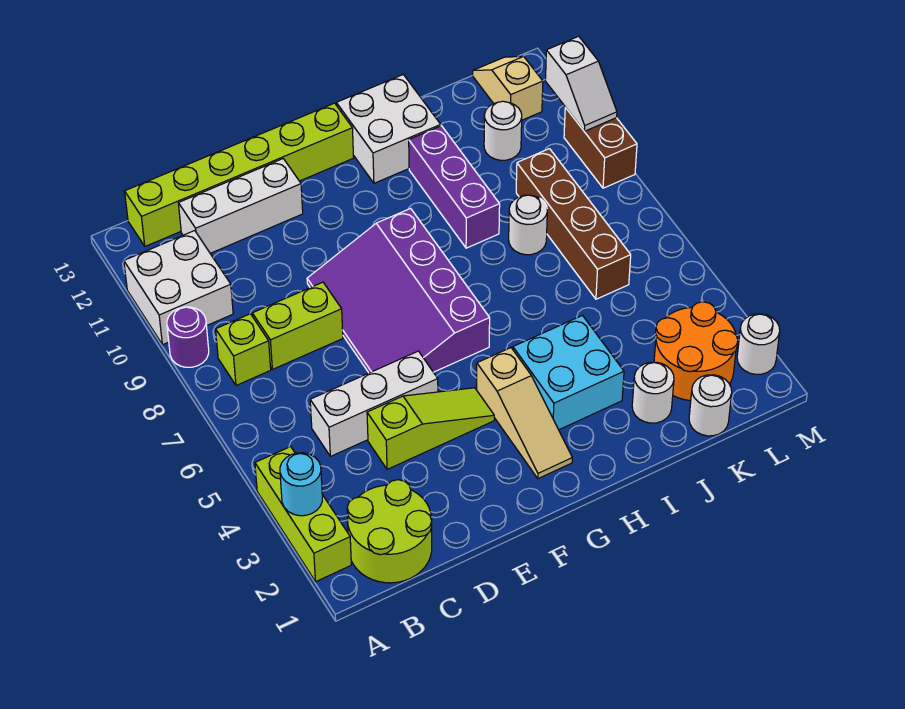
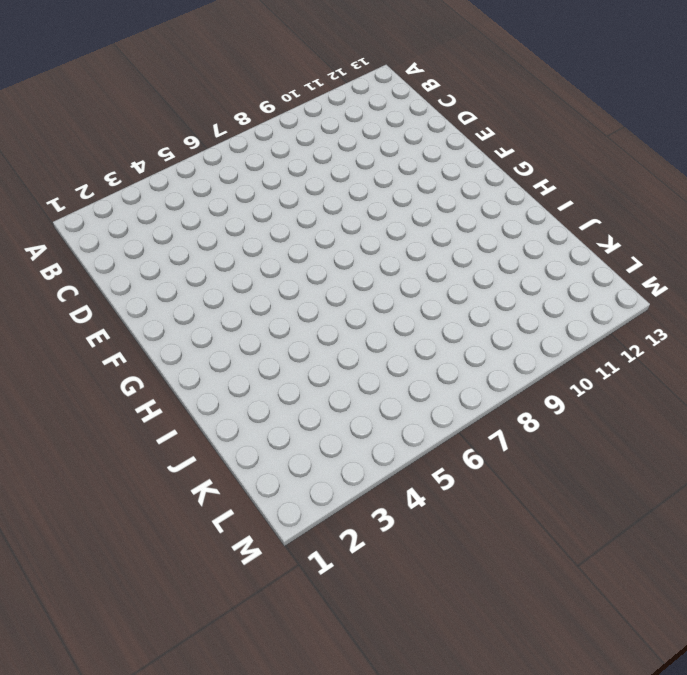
none -> lime 1x3 brick [255,447,351,582]
none -> purple 1x1 round brick [167,307,209,367]
none -> white 2x2 brick [124,231,233,345]

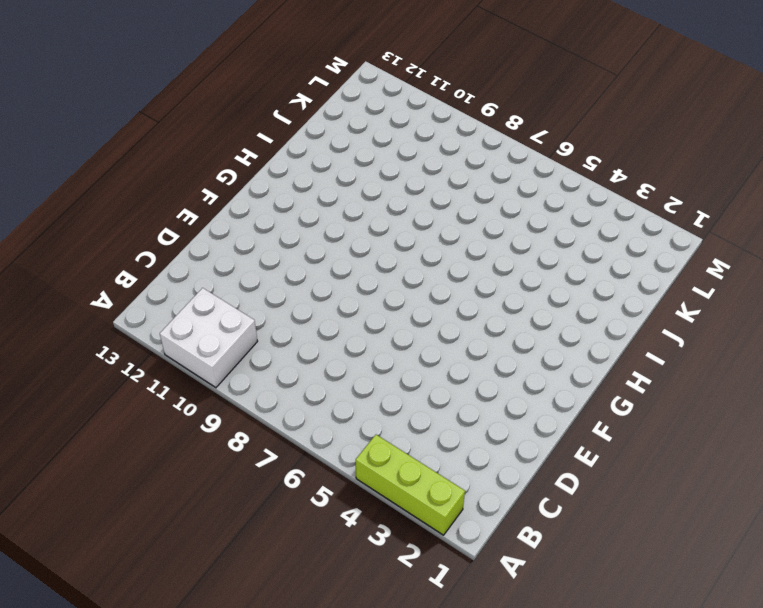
none -> purple 1x1 round brick [167,307,209,367]
none -> lime 2x2 round brick [347,480,432,583]
none -> lime 1x1 brick [216,314,271,385]

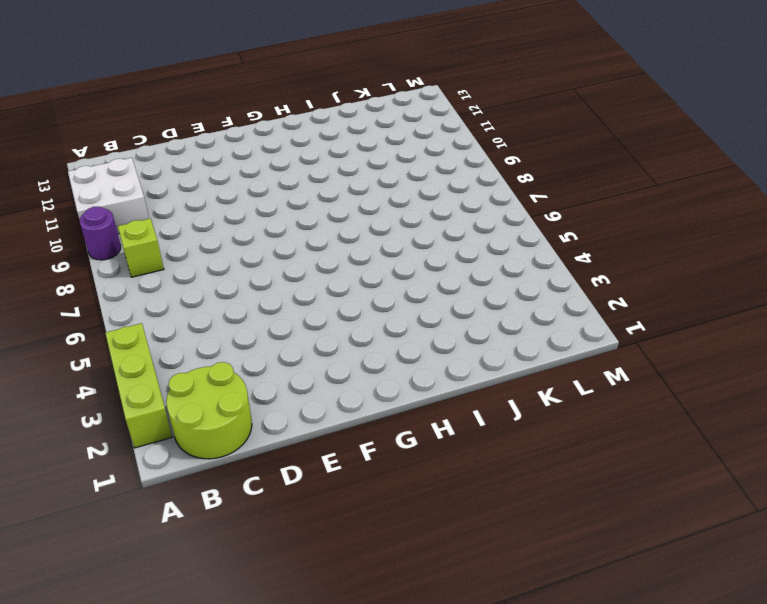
none -> lime 1x6 brick [125,103,354,246]
none -> white 1x3 brick [310,351,438,456]
none -> lime 1x2 brick [252,282,343,369]

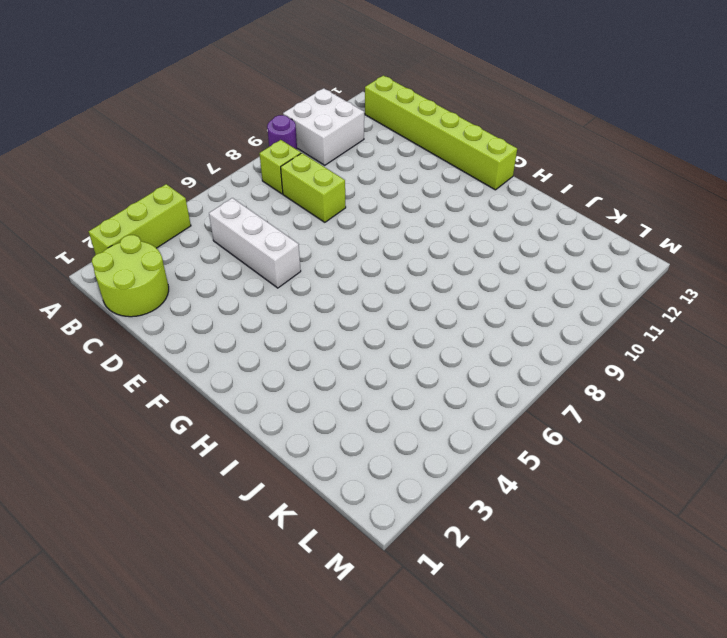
none -> white 1x3 brick [178,159,303,253]
none -> lime 1x3 slope [367,388,494,469]
none -> purple 3x4 slope [307,208,490,373]

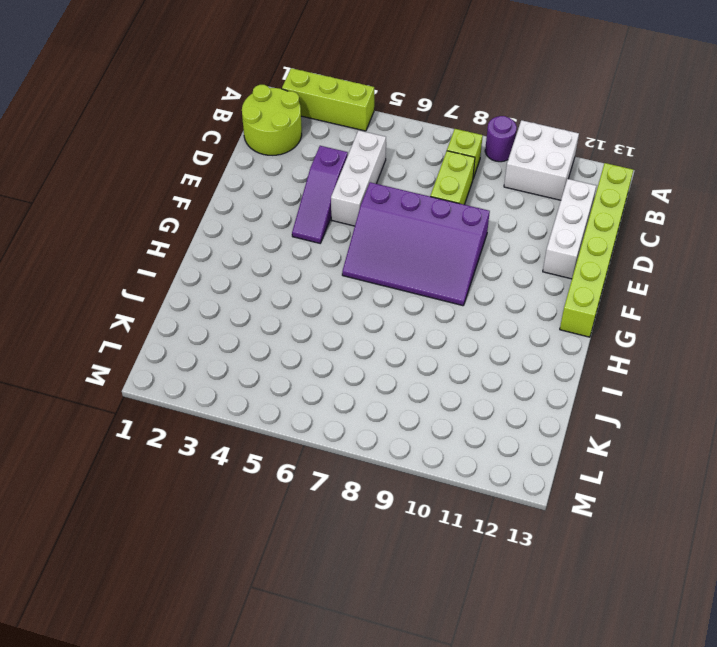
purple 1x3 slope [292,146,348,243] -> lime 1x3 slope [367,388,494,469]
purple 3x4 slope [342,182,490,306] -> purple 3x4 slope turned to [307,208,490,373]
none -> tan 1x3 slope [477,348,572,479]
none -> cyan 2x2 brick [513,316,624,430]
none -> white 2x2 brick [336,75,441,183]

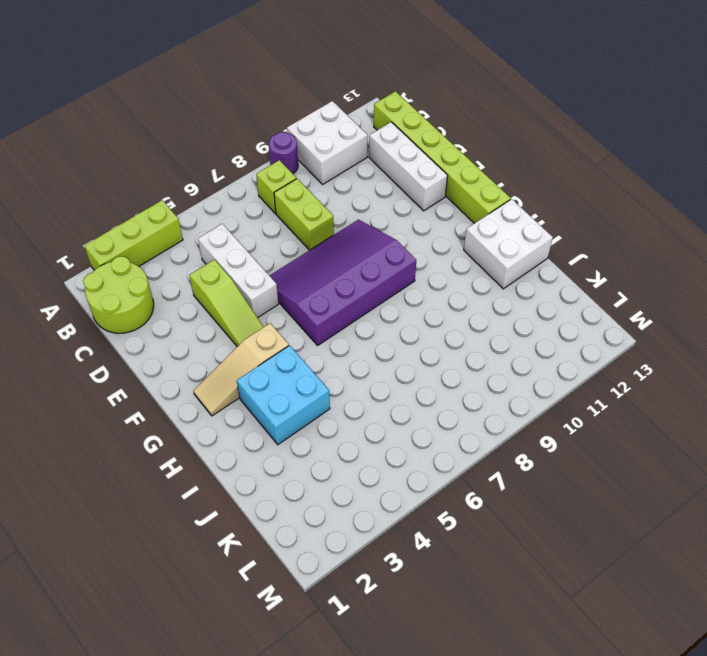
none -> purple 1x3 brick [409,126,500,248]
none -> white 1x1 round brick [632,362,674,423]
none -> white 1x1 round brick [509,195,547,255]

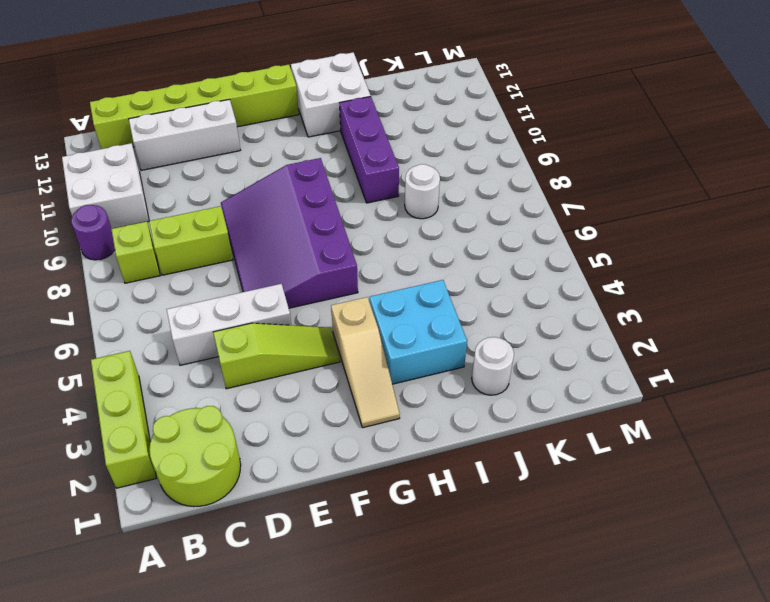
none -> white 1x1 round brick [689,375,732,436]
none -> orange 2x2 round brick [654,302,738,401]
none -> brown 1x4 brick [516,149,631,299]

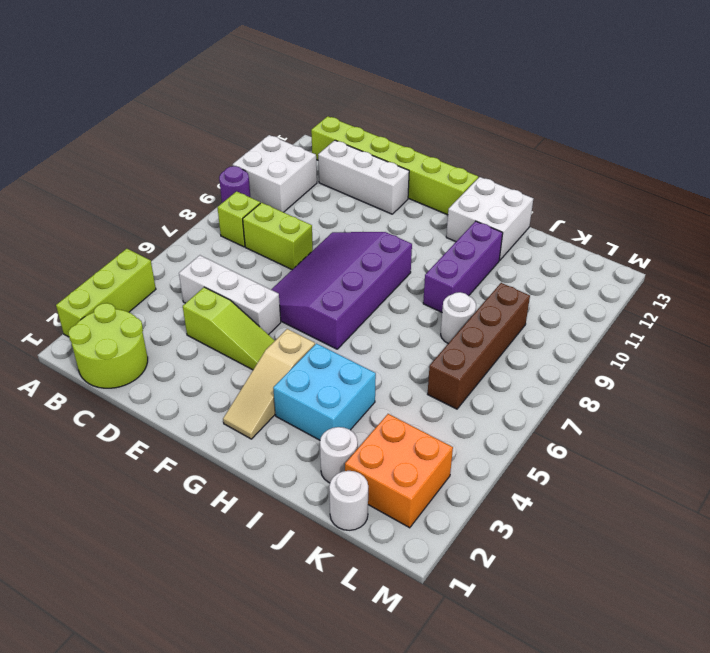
orange 2x2 brick [345,414,453,528] -> orange 2x2 round brick [654,302,738,401]
none -> white 1x1 round brick [484,101,522,160]
none -> tan 1x2 slope [473,56,543,120]
none -> white 1x1 round brick [737,314,780,374]

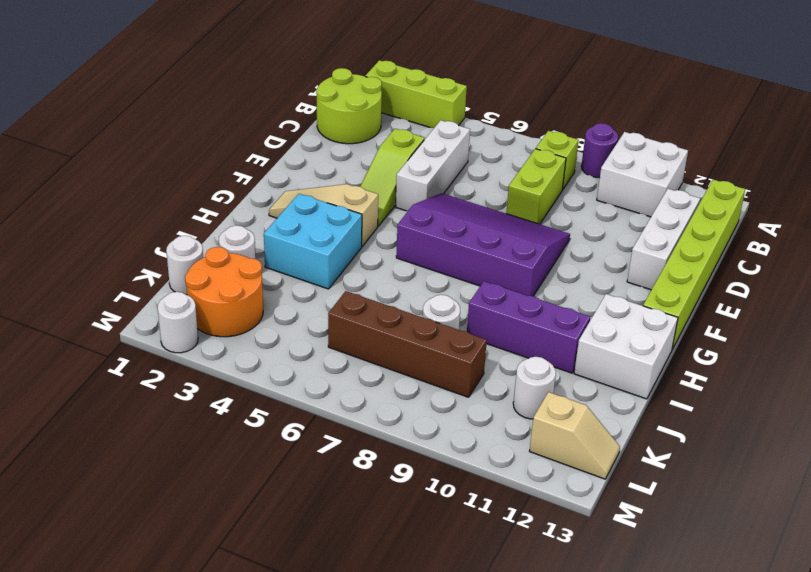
none -> brown 1x2 brick [564,108,637,188]
none -> cyan 1x1 round brick [280,453,322,516]
none -> white 1x2 slope [545,36,617,131]

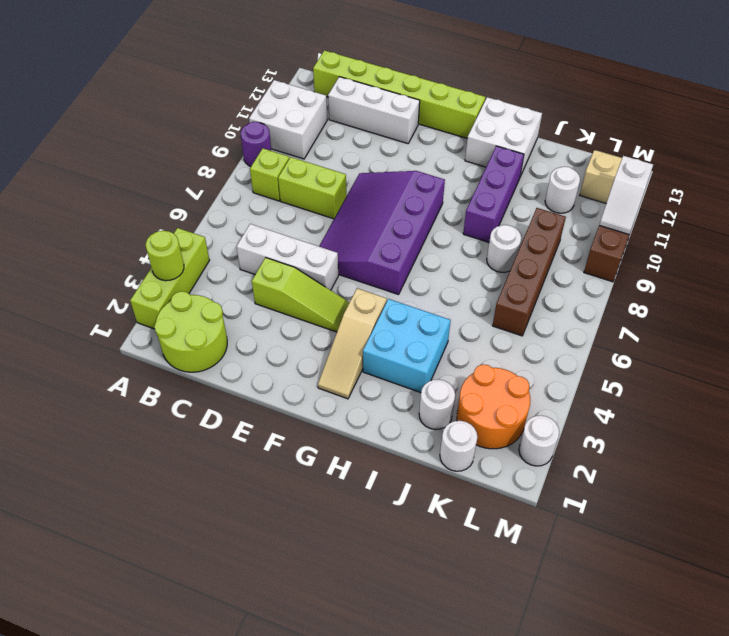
lime 1x1 round brick [146,231,184,281] -> cyan 1x1 round brick [280,453,322,516]

